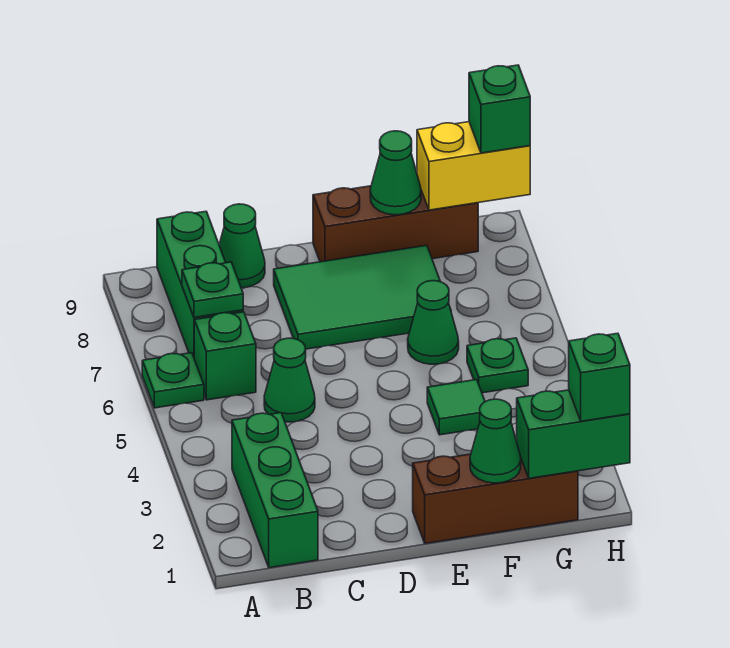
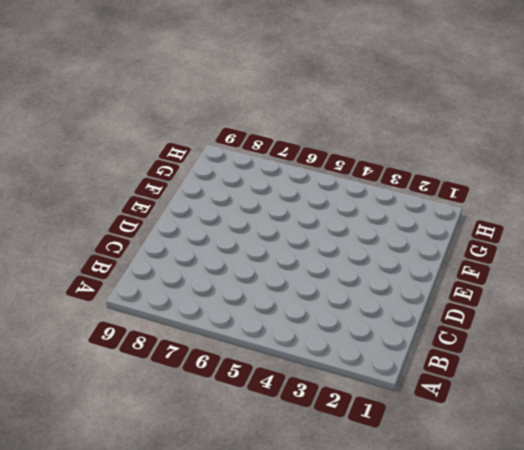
none -> green 1x1 plate [142,353,204,408]
none -> green 1x3 brick [232,413,318,568]
none -> green 1x1 brick [194,312,256,400]

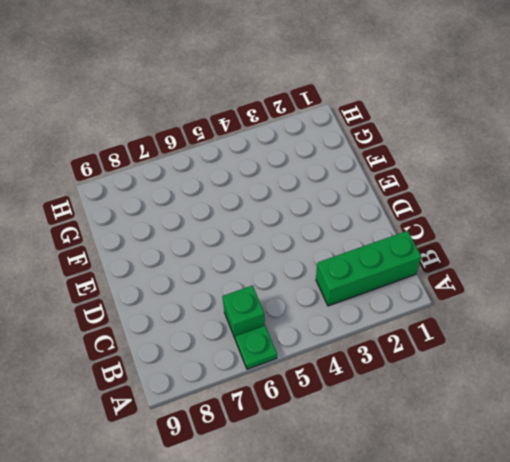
none -> green 1x3 brick [157,211,243,357]
none -> green 1x1 cone [264,338,315,422]
none -> green 1x1 cone [219,204,265,288]

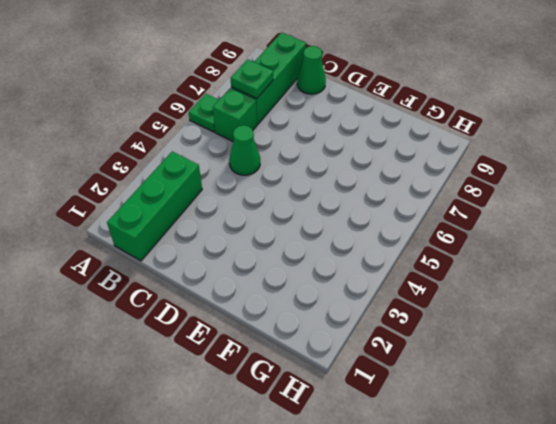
none -> green 2x3 tile [274,245,440,349]
none -> brown 1x3 brick [413,454,578,543]
none -> brown 1x3 brick [313,186,478,262]

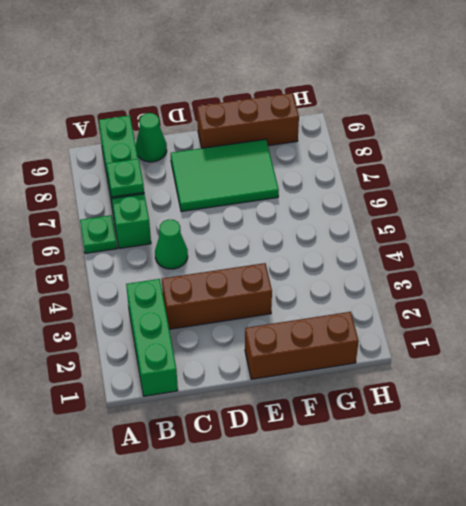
brown 1x3 brick [162,263,272,329] -> none
none -> green 1x1 tile [427,380,485,435]
none -> green 1x1 cone [408,281,459,364]
none -> green 1x1 plate [467,338,528,393]

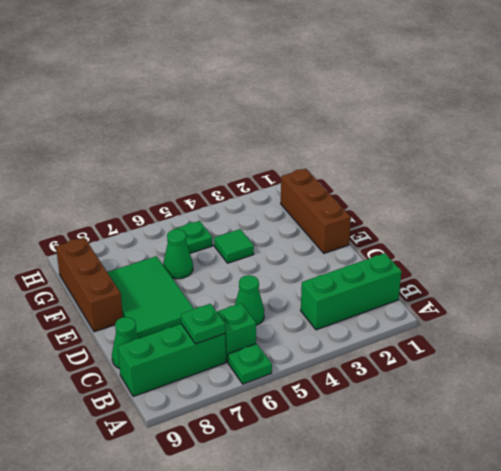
none -> green 1x1 cone [470,399,521,483]
none -> green 1x1 cone [370,131,421,215]
none -> green 1x2 brick [517,390,630,478]

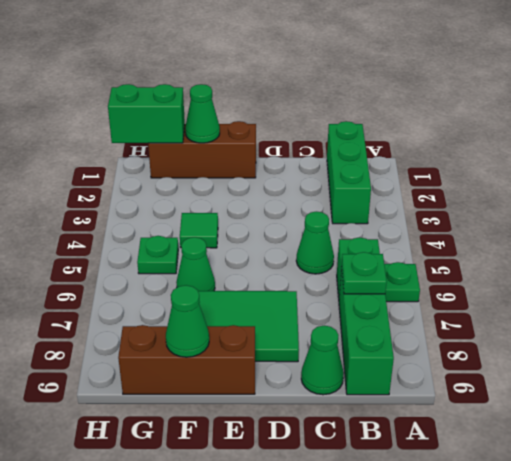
none -> yellow 1x2 brick [417,122,530,210]
none -> green 1x1 brick [569,333,630,421]
none -> green 1x1 brick [469,65,530,153]

